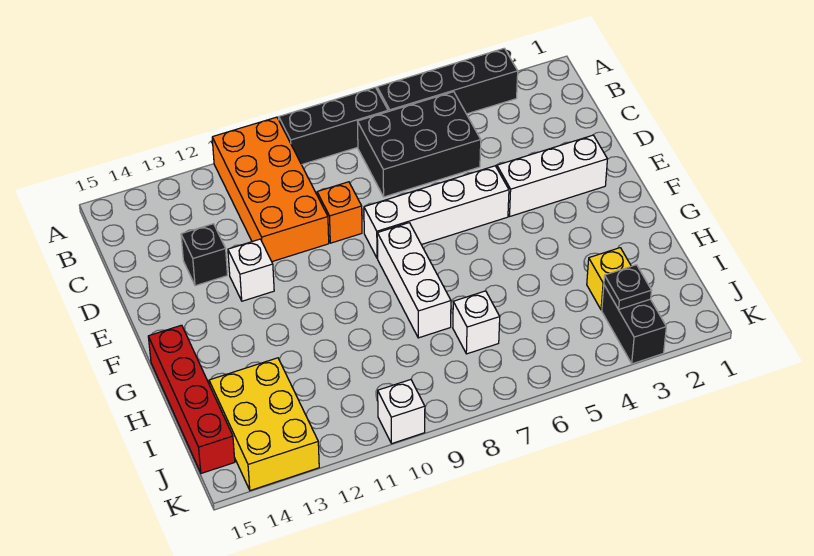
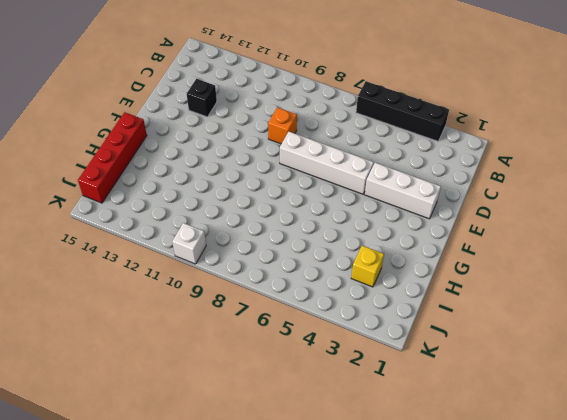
none -> black 1x3 brick [279,87,388,165]
none -> orange 2x4 brick [212,117,329,262]
none -> black 2x3 brick [358,92,481,197]

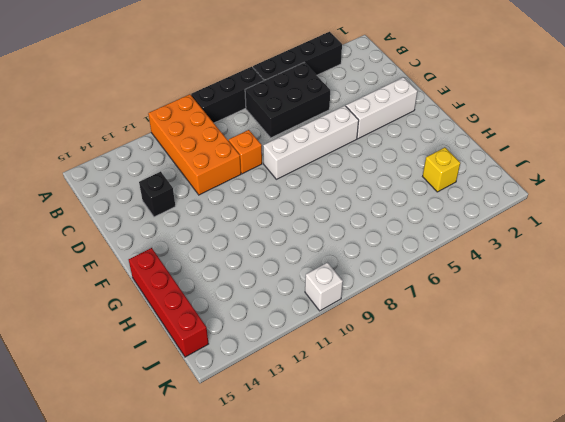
none -> white 1x1 brick [228,239,274,301]
none -> white 1x3 brick [377,223,451,338]
none -> white 1x1 brick [453,291,500,354]

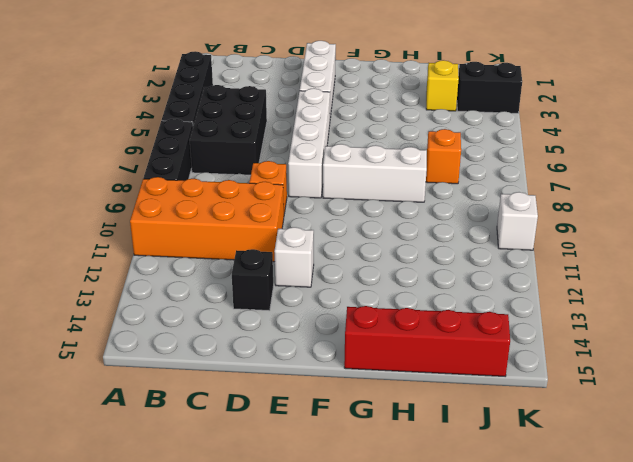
orange 1x1 brick [426,129,461,184] -> white 1x1 brick [453,291,500,354]
none -> yellow 2x3 brick [209,358,319,491]
none -> black 1x1 plate [604,265,652,309]

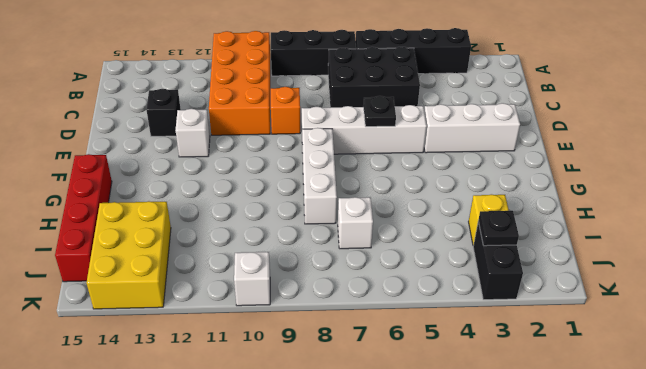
black 1x1 plate [363,96,396,127] -> none

